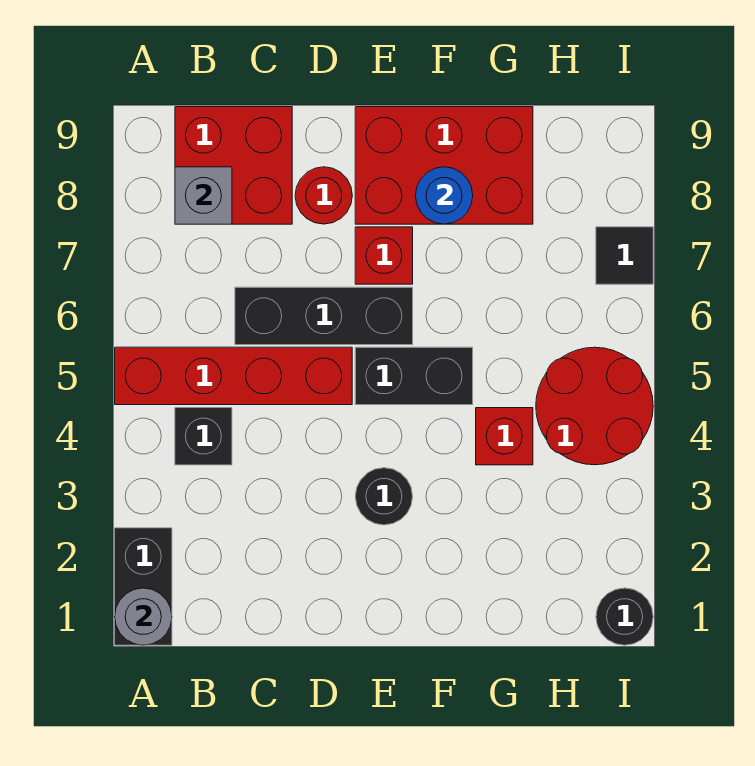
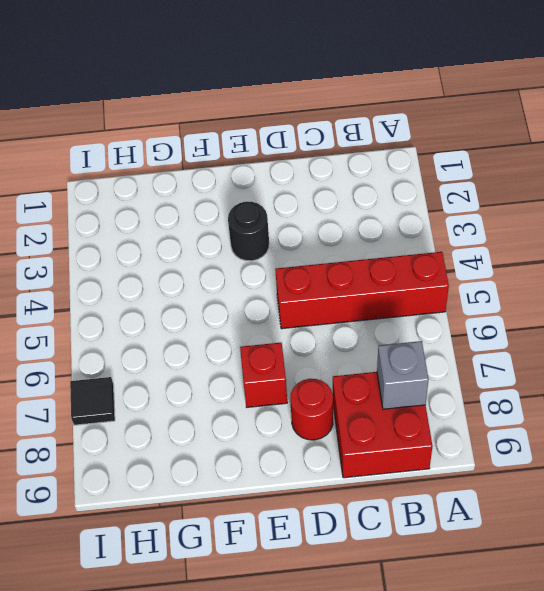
none -> black 1x2 brick [115,528,172,645]
none -> black 1x1 brick [175,408,232,465]
none -> black 1x3 brick [235,287,413,345]

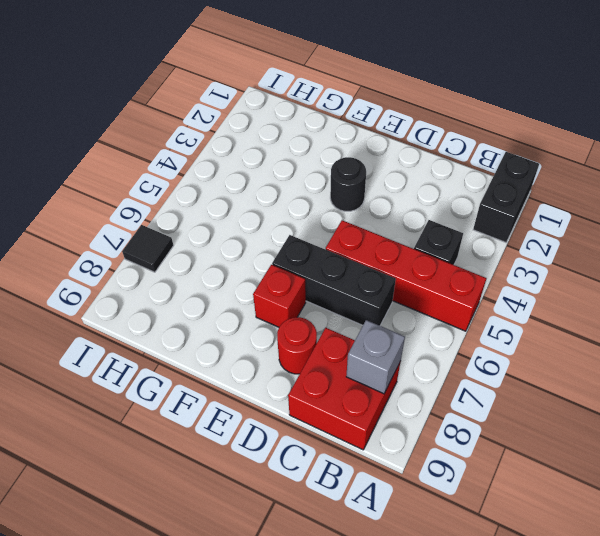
none -> black 1x2 brick [355,347,473,405]
none -> red 2x3 brick [355,107,533,224]
none -> red 1x1 brick [476,408,533,465]

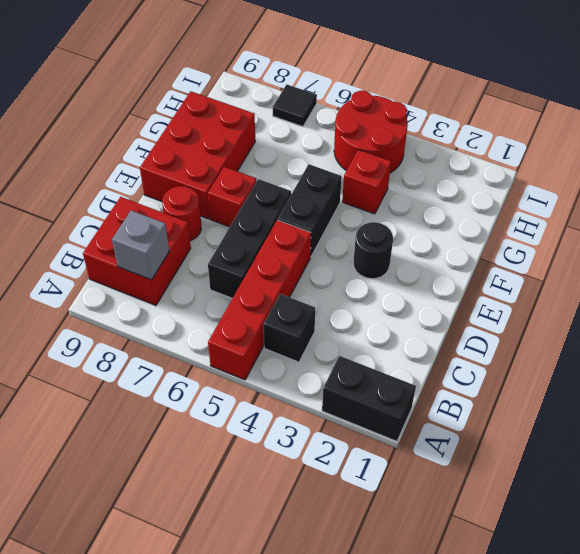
none -> black 1x1 round brick [596,588,653,645]
none -> grey 1x1 round brick [115,588,172,645]
none -> blue 1x1 round brick [416,167,473,224]

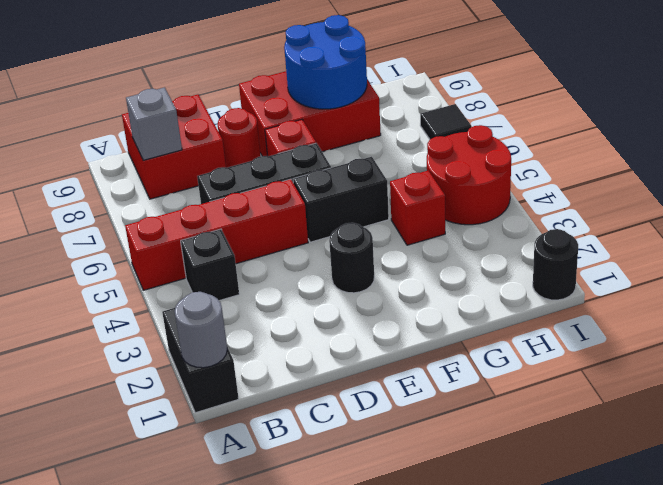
blue 2x2 round brick [284,15,367,109] -> blue 1x1 round brick [416,167,473,224]

